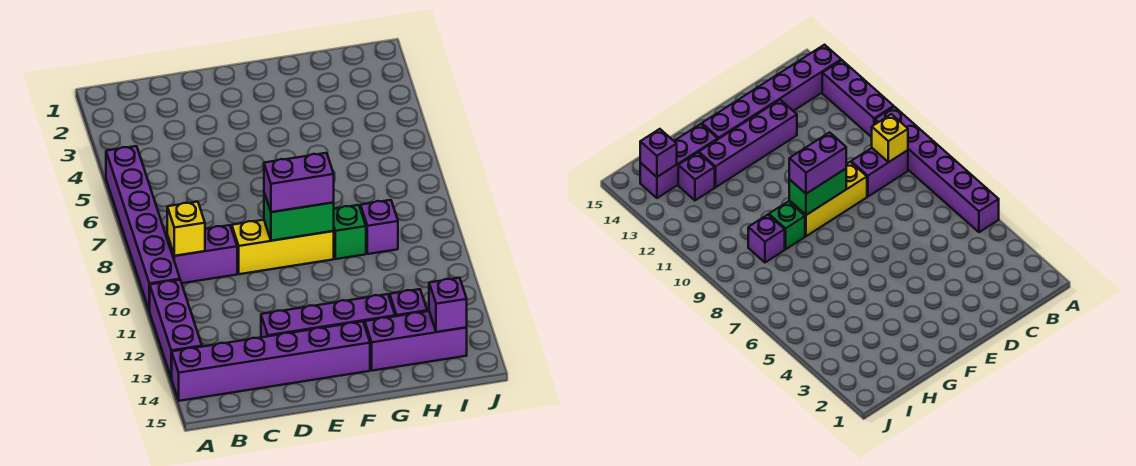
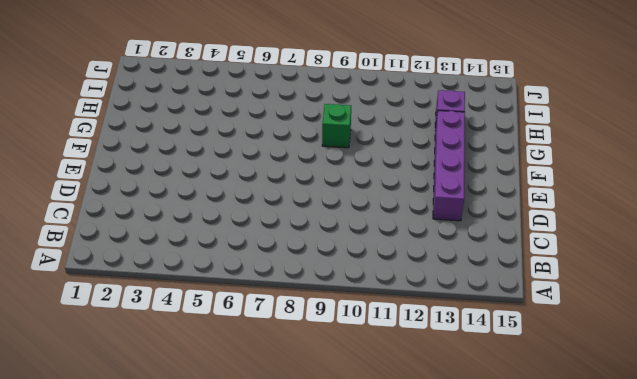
none -> purple 1x6 brick [106,146,180,311]
none -> purple 1x3 brick [150,280,202,378]
none -> purple 1x6 brick [171,322,370,401]

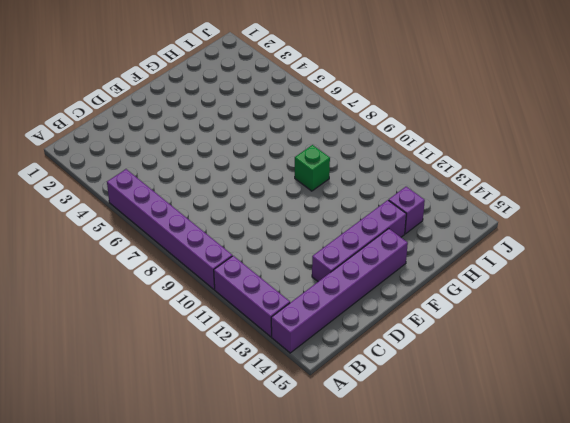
none -> purple 1x2 brick [167,225,237,283]
none -> yellow 1x3 brick [232,220,334,274]
none -> purple 1x3 brick [365,311,467,371]

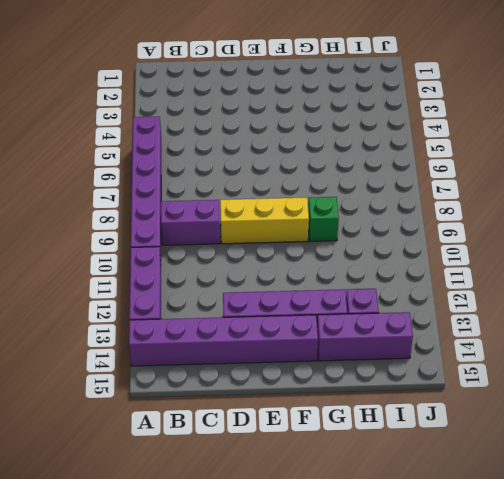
none -> purple 1x1 brick [361,200,398,254]
none -> yellow 1x1 brick [167,202,205,256]
none -> green 1x2 brick [264,193,334,241]

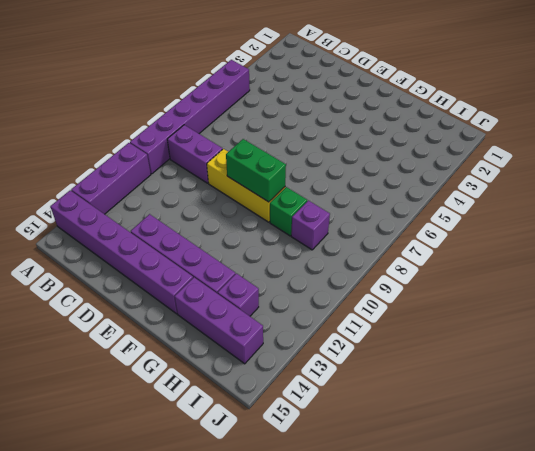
none -> yellow 1x1 brick [167,202,205,256]
none -> purple 1x1 brick [429,278,467,332]
none -> purple 1x2 brick [264,153,334,212]

